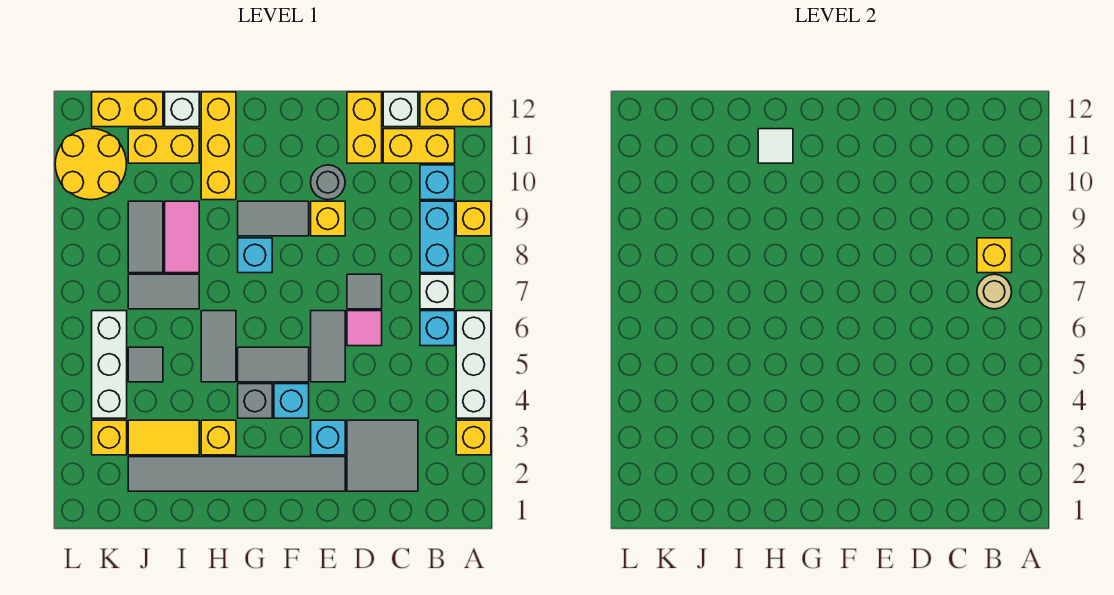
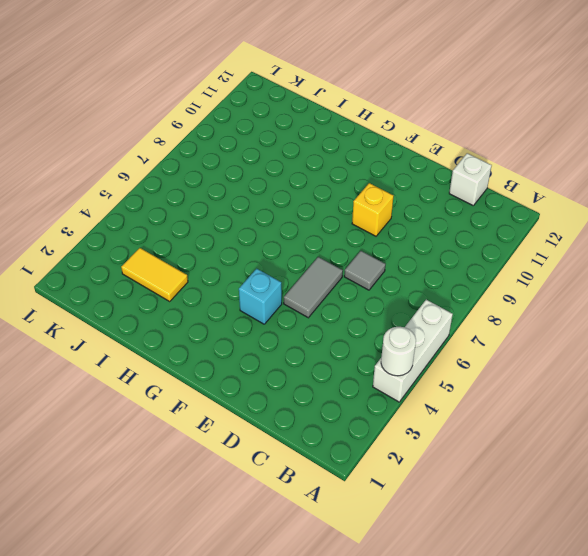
white 1x1 round brick [381,327,416,376] -> none
none -> yellow 1x1 brick [456,420,491,455]
none -> yellow 1x1 brick [456,201,491,236]
none -> yellow 1x2 brick [420,92,491,127]
none -> cyan 1x1 brick [420,311,455,346]

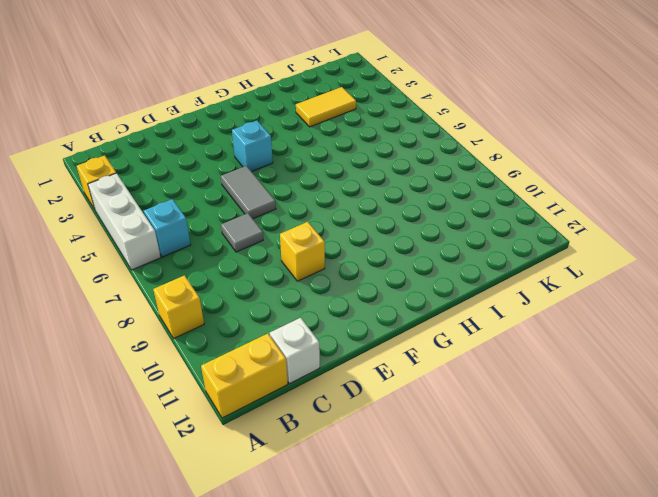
none -> white 1x1 brick [420,274,455,309]
none -> cyan 1x2 brick [420,201,455,273]
none -> cyan 1x1 brick [420,165,455,200]
none -> yellow 1x2 brick [383,129,455,163]

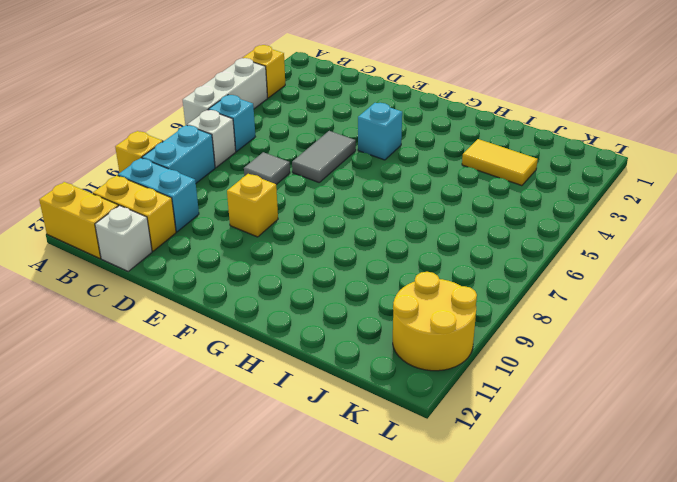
cyan 1x2 brick [118,158,199,232] -> cyan 1x1 brick [420,165,455,200]
none -> grey 2x2 tile [347,420,418,491]
none -> pink 1x1 tile [347,311,382,346]
none -> yellow 1x2 brick [347,92,382,163]
none -> grey 1x6 tile [128,457,345,491]

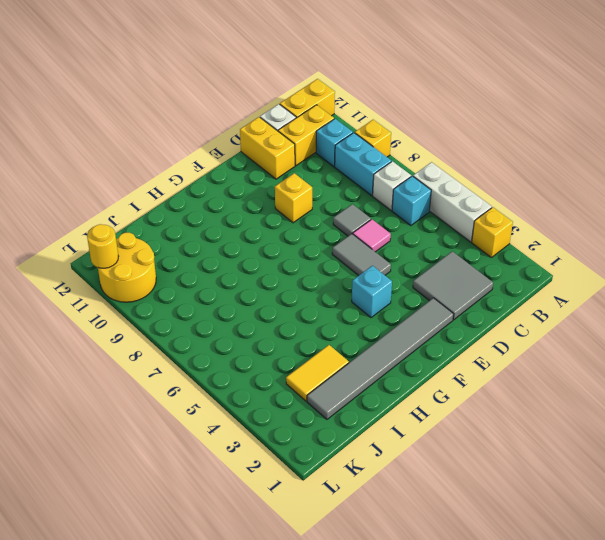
yellow 1x1 round brick [87,224,119,268] -> none
none -> cyan 1x1 brick [311,420,345,455]
none -> grey 1x1 round brick [311,165,345,200]
none -> grey 1x2 tile [238,347,309,382]
none -> grey 1x2 tile [238,201,309,236]

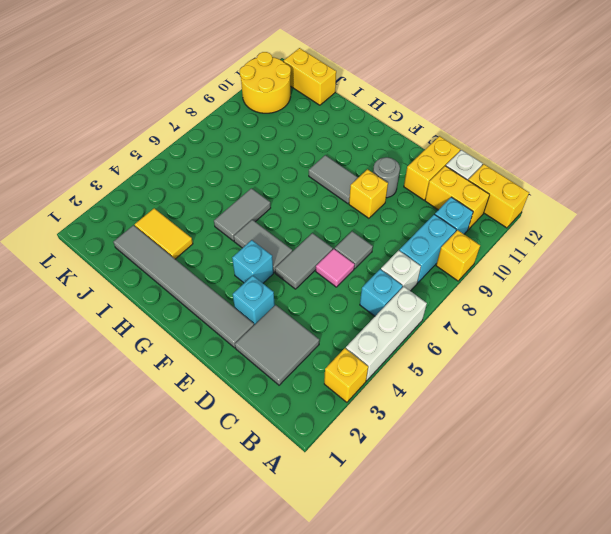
none -> grey 1x1 brick [238,384,272,418]
none -> cyan 1x1 brick [238,238,272,273]
none -> yellow 1x1 brick [201,420,236,455]
none -> yellow 1x3 brick [201,92,236,200]

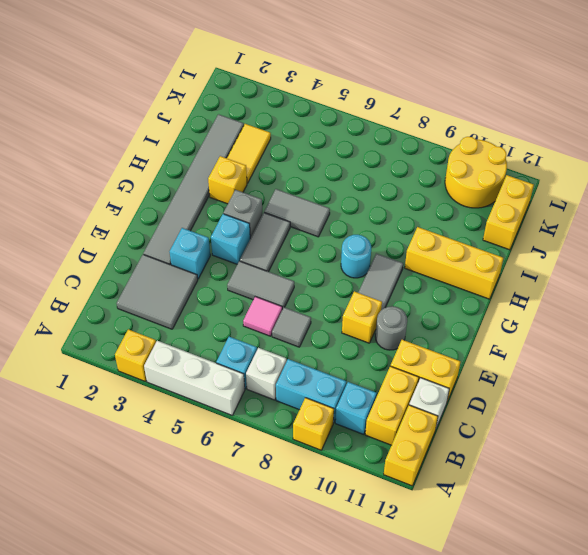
cyan 1x1 round brick [341,235,371,278] -> cyan 1x1 brick [238,238,272,273]
none -> grey 1x2 tile [128,274,199,309]
none -> pink 1x2 tile [165,201,199,273]
none -> yellow 1x2 brick [128,129,199,163]
none -> white 1x1 brick [165,92,199,127]

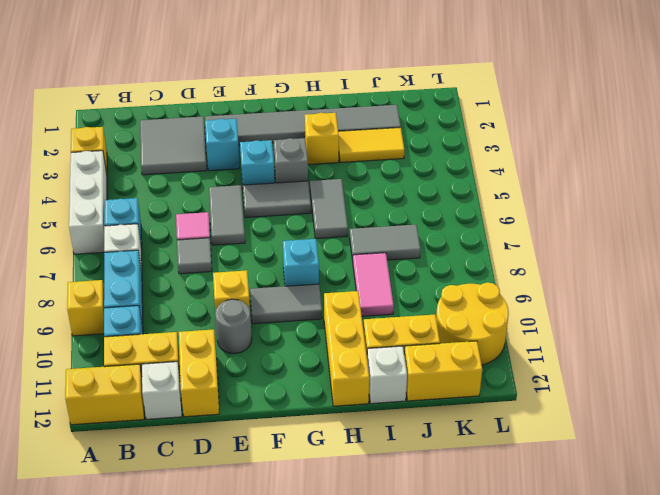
none -> grey 1x1 tile [128,347,163,382]
none -> grey 1x2 tile [128,201,163,273]
none -> yellow 1x1 brick [92,420,127,455]
none -> white 1x3 brick [92,311,127,418]

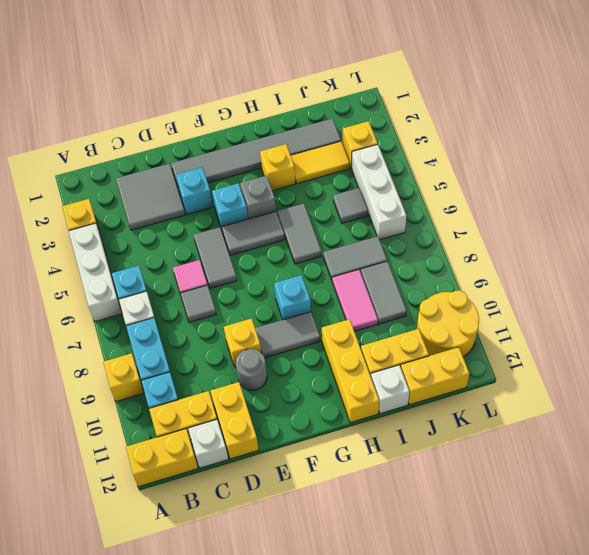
none -> tan 1x1 round brick [977,274,1012,309]
none -> yellow 1x1 brick [977,238,1012,273]
none -> white 1x1 tile [758,129,793,163]

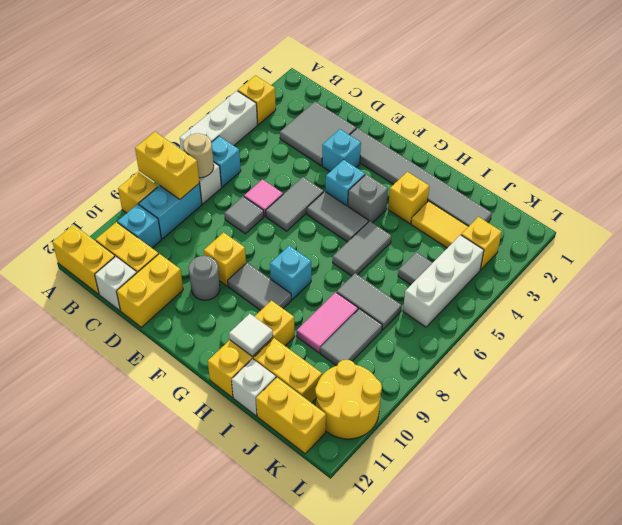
yellow 1x2 brick [135,132,199,199] -> yellow 1x1 brick [977,238,1012,273]

